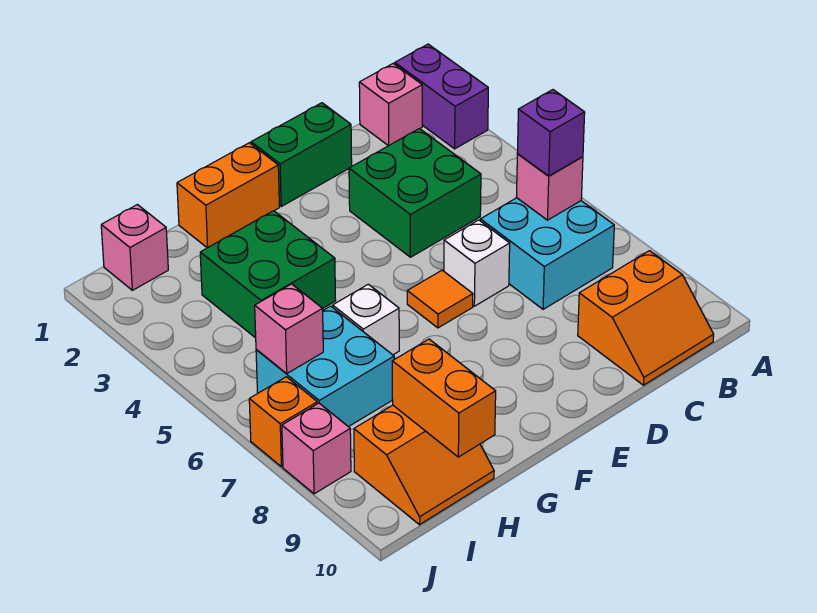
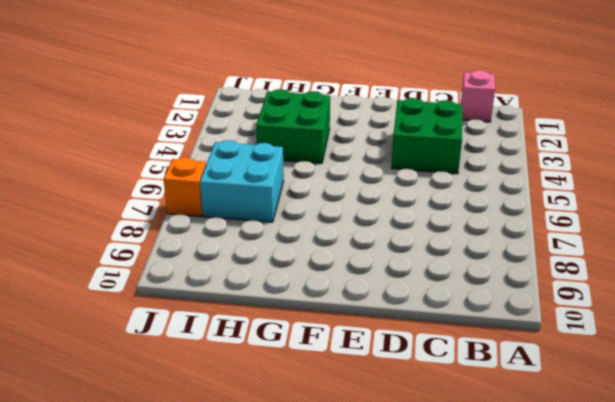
none -> purple 1x2 brick [395,44,488,149]
none -> cyan 2x2 brick [480,198,614,309]
none -> orange 2x2 slope [578,251,714,385]

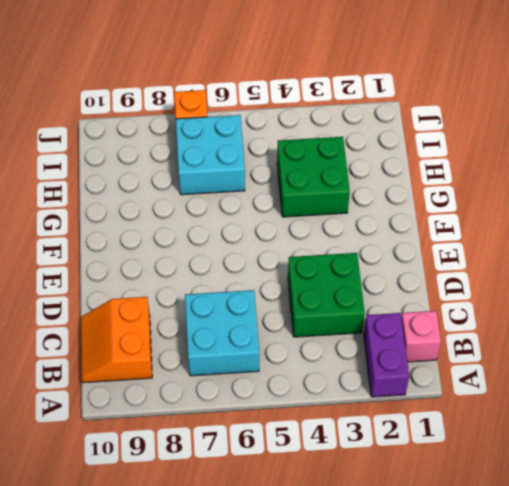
purple 1x2 brick [364,313,409,397] -> purple 1x2 brick turned to [395,44,488,149]
none -> green 1x2 brick [251,103,352,206]
none -> white 1x1 brick [444,220,510,306]
none -> orange 1x1 tile [407,270,473,328]

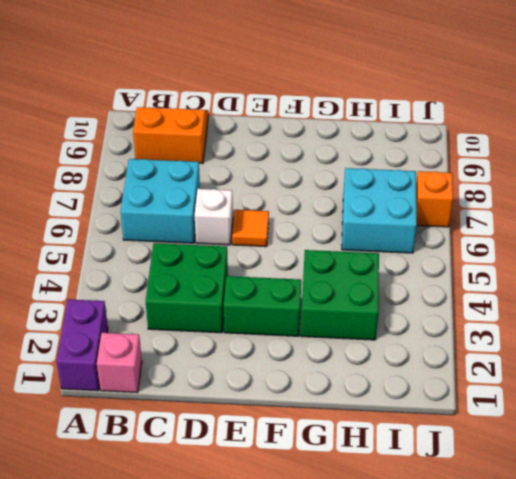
green 1x2 brick [223,276,301,336] -> green 1x2 brick moved to [251,103,352,206]
none -> orange 1x2 brick [177,143,279,248]
none -> white 1x1 brick [333,284,399,355]
none -> orange 2x2 slope [354,405,494,525]

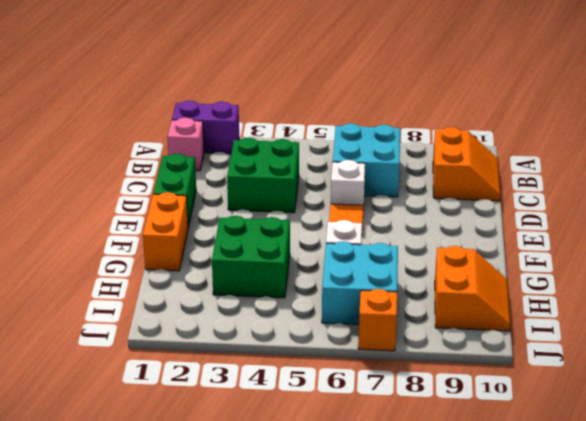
none -> pink 1x1 brick [101,205,168,290]
none -> pink 1x1 brick [282,403,351,494]
none -> pink 1x1 brick [517,154,583,220]

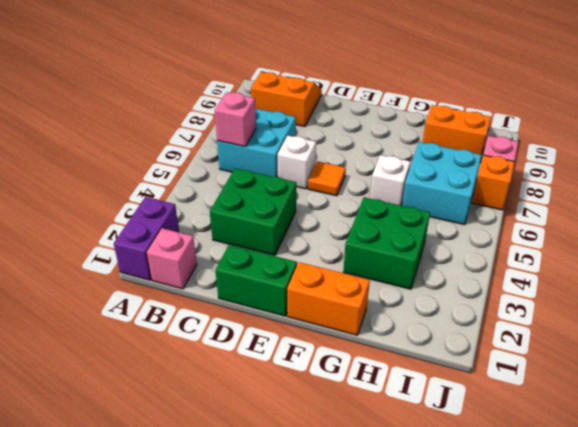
none -> pink 1x1 brick [101,205,168,290]
none -> orange 1x2 brick [392,339,496,457]
none -> pink 1x1 brick [255,284,323,373]

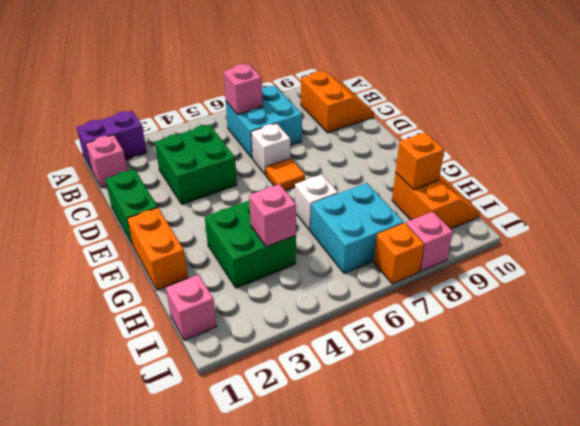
pink 1x1 brick [249,184,296,247] -> pink 1x1 brick moved to [255,284,323,373]
orange 1x1 brick [396,132,444,189] -> orange 1x2 brick [392,339,496,457]
none -> purple 1x1 brick [517,90,585,176]

